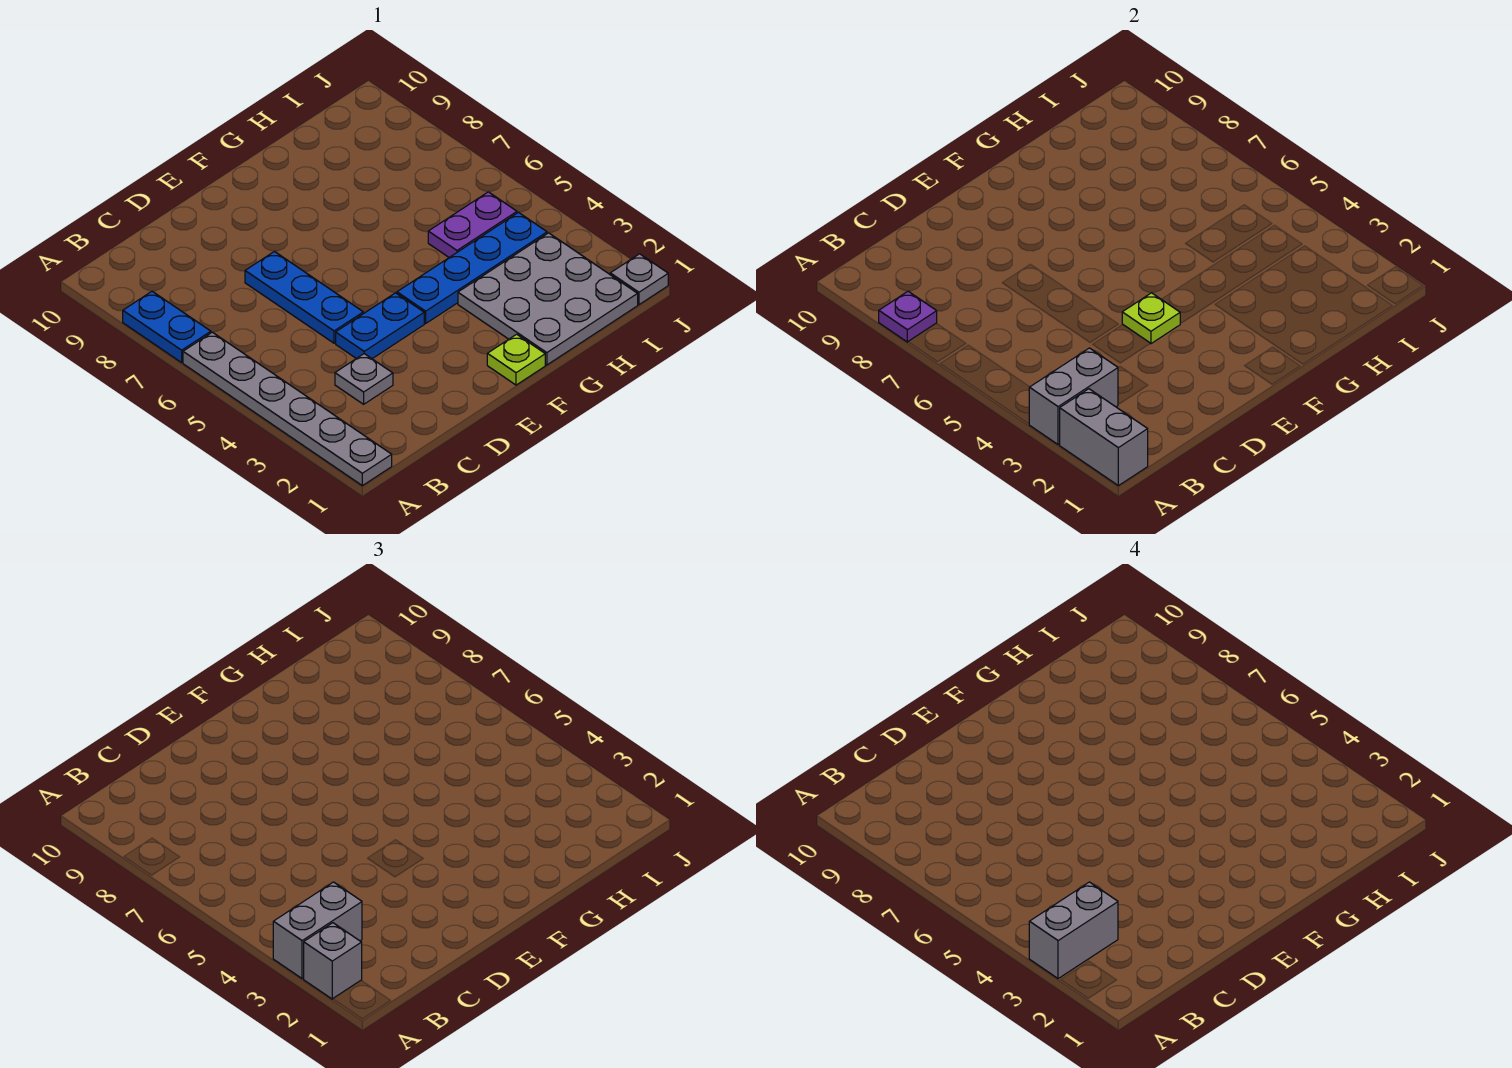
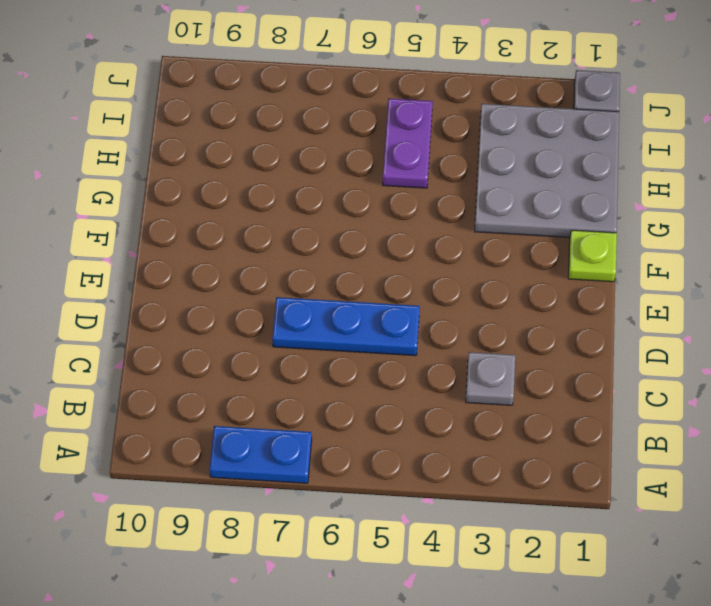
none -> grey 1x6 plate [183,332,392,486]
none -> blue 1x2 plate [336,293,424,359]
none -> blue 1x4 plate [397,213,547,323]

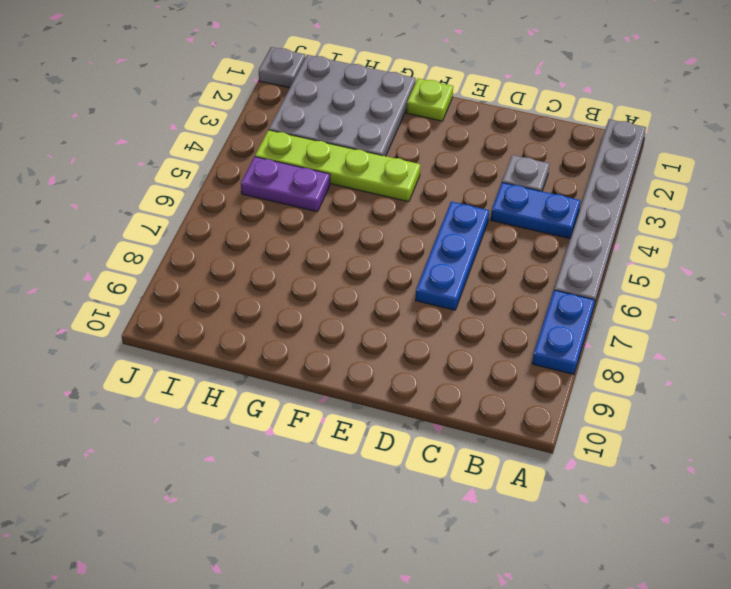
blue 1x2 plate [491,183,581,239] -> blue 1x2 plate moved to [336,293,424,359]
lime 1x4 plate [255,130,420,202] -> blue 1x4 plate [397,213,547,323]
none -> grey 1x2 brick [1060,389,1148,486]
none -> grey 1x2 brick [1029,348,1118,445]
none -> purple 1x1 plate [879,291,937,342]

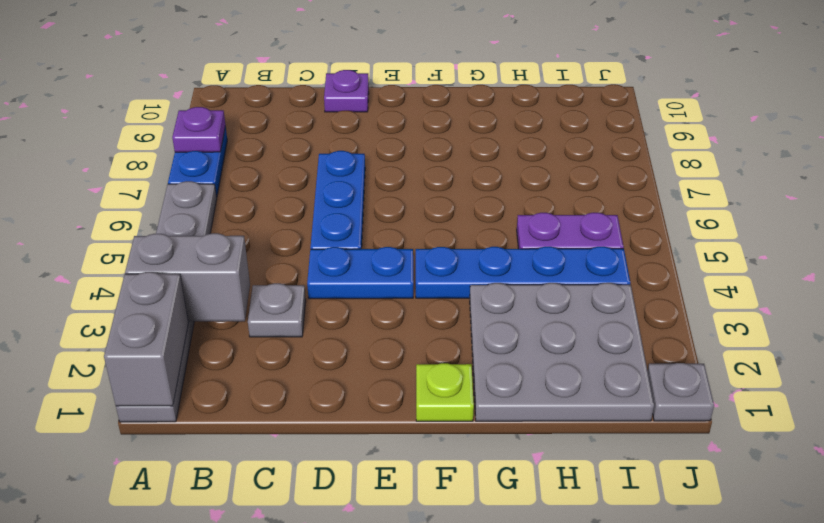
purple 1x1 plate [324,70,369,112] -> none
none -> lime 1x1 plate [1122,293,1180,344]
none -> grey 1x1 brick [304,923,362,999]
none -> grey 1x2 brick [273,882,362,979]

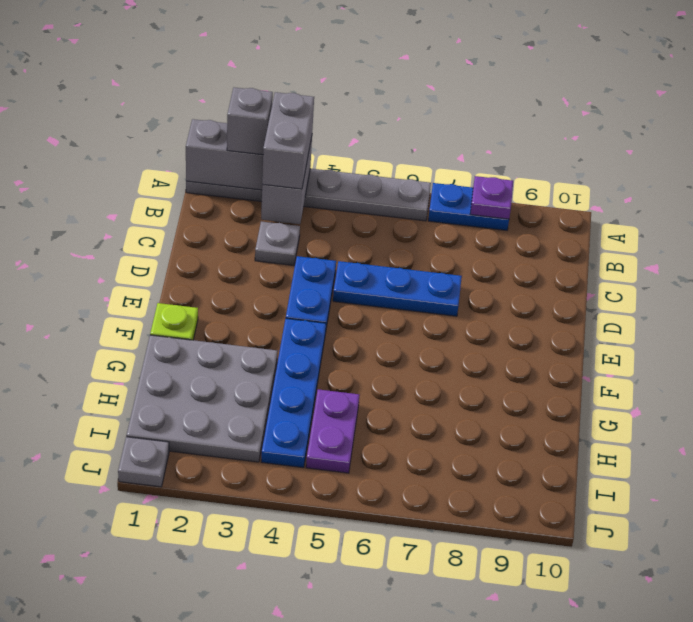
none -> lime 1x1 plate [1122,293,1180,344]
none -> grey 1x2 brick [1029,882,1118,979]

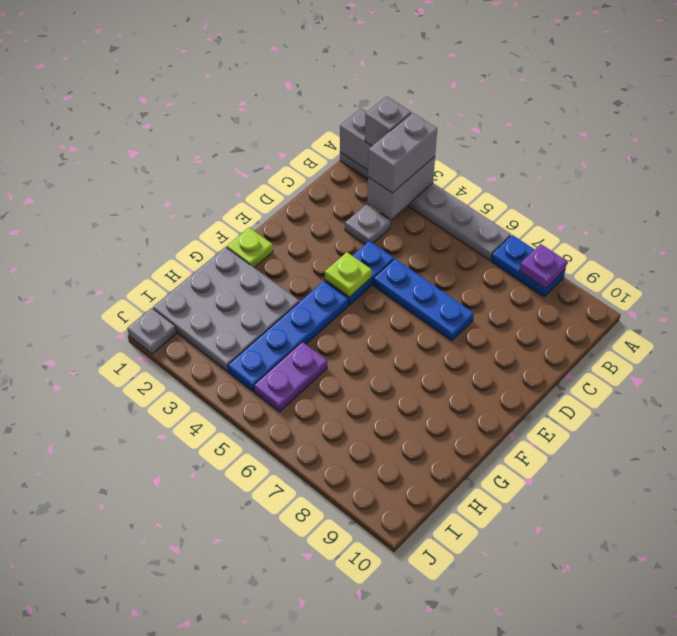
none -> grey 1x2 brick [1029,882,1118,979]

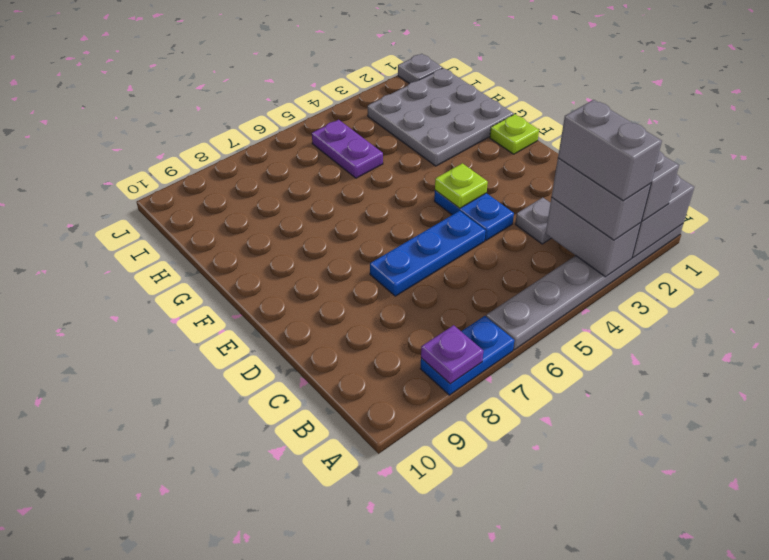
none -> blue 1x4 plate [397,213,547,323]

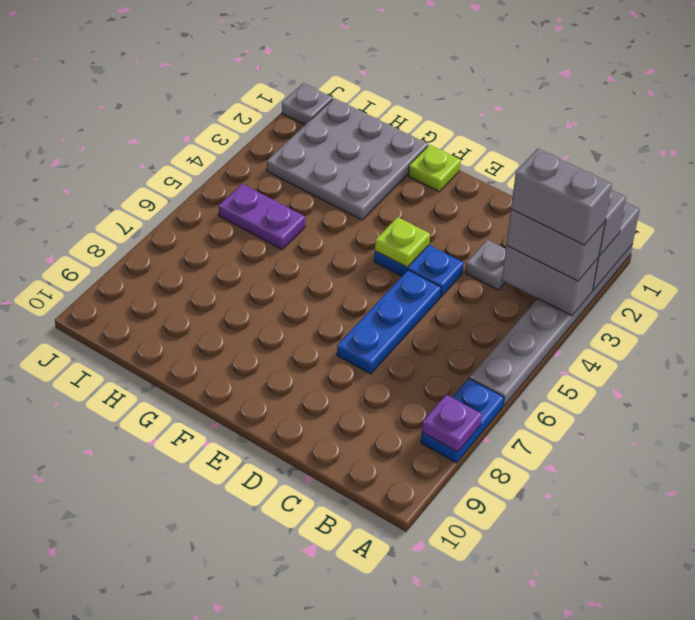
none -> blue 1x4 plate [397,213,547,323]

